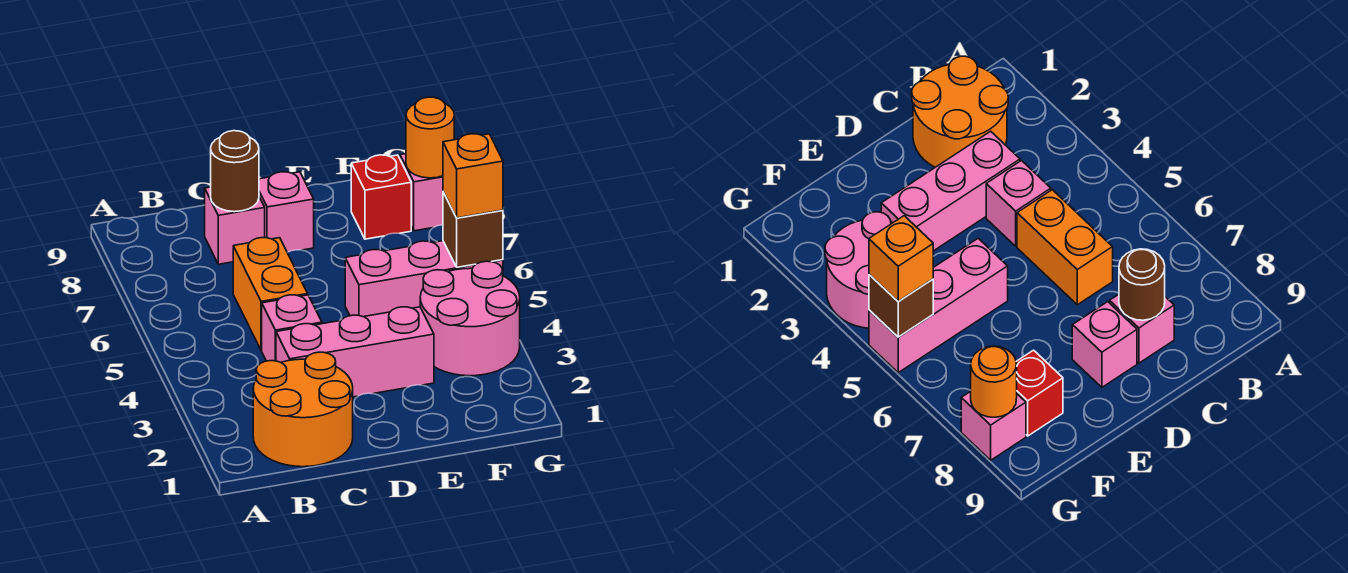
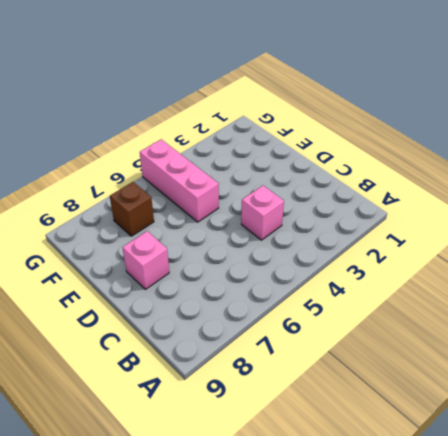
brown 1x1 brick [110,182,154,236] -> brown 1x1 brick moved to [443,192,503,267]
none -> orange 2x2 round brick [253,352,353,467]
none -> pink 1x3 brick [276,307,434,397]
none -> orange 1x2 brick [233,238,308,350]

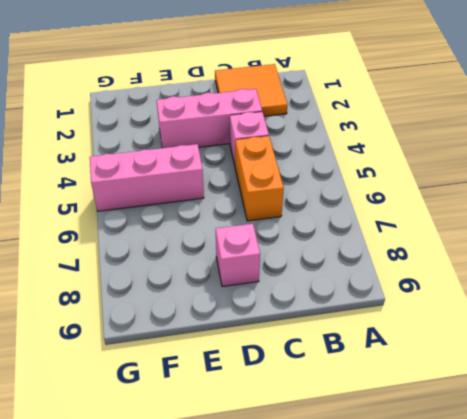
orange 2x2 tile [215,64,287,116] -> orange 2x2 round brick [253,352,353,467]
none -> pink 1x1 brick [205,187,265,264]
none -> pink 2x2 round brick [420,261,520,376]
none -> red 1x1 brick [351,155,411,239]

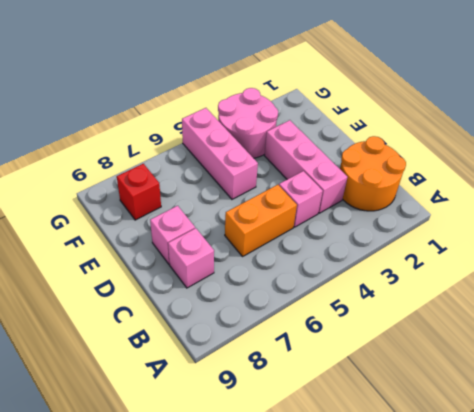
none -> pink 1x1 brick [400,154,443,231]
none -> brown 1x1 round brick [211,131,259,212]
none -> brown 1x1 brick [443,192,503,267]

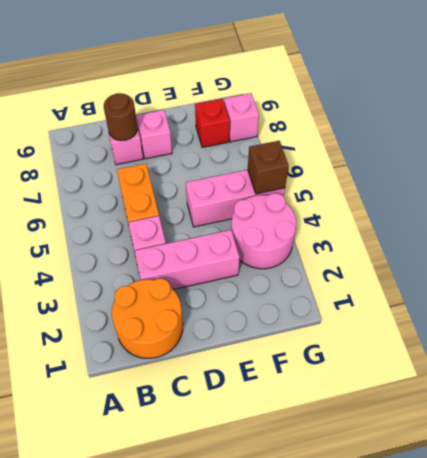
none -> orange 1x1 round brick [406,97,454,178]
none -> orange 1x1 brick [443,134,503,218]

